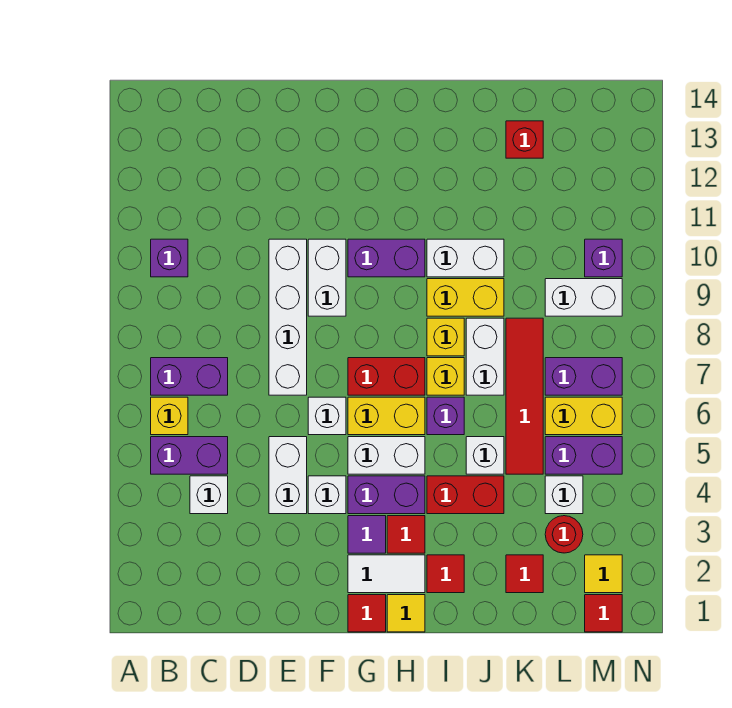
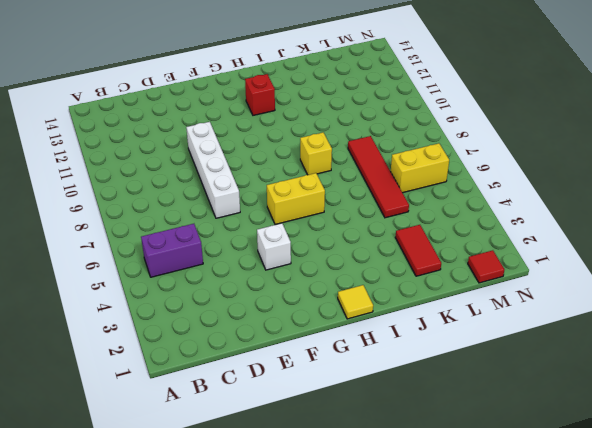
red 1x1 brick [245,74,275,115] -> red 1x1 brick moved to [506,121,543,158]
red 1x2 tile [395,225,441,276] -> red 1x1 tile [506,555,543,593]
none -> yellow 1x1 brick [151,397,188,435]
none -> purple 1x2 brick [151,358,228,395]
none -> purple 1x1 brick [151,239,188,277]
none -> white 1x1 brick [190,476,228,514]

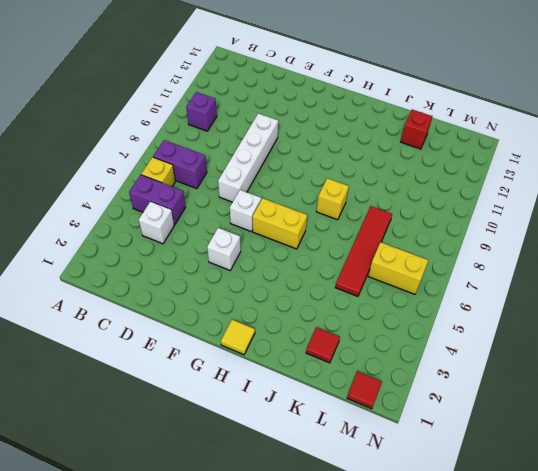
none -> white 1x2 brick [269,437,307,514]
none -> white 1x2 brick [308,239,346,316]
none -> red 1x1 tile [348,595,386,632]
none -> white 1x2 tile [348,555,425,593]

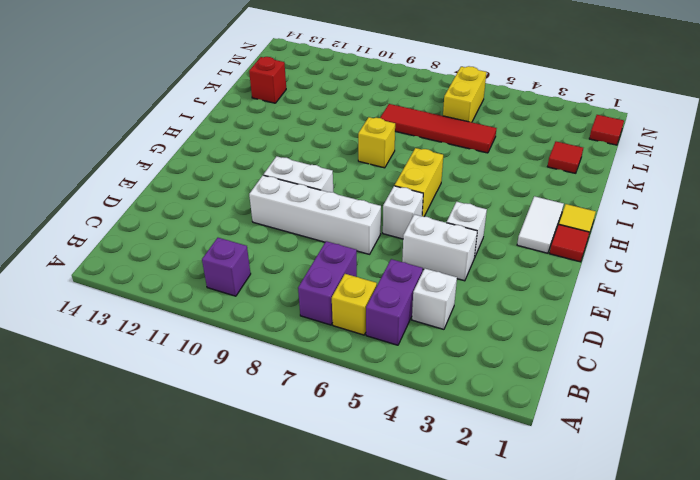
none -> purple 1x1 tile [348,516,386,553]
none -> purple 1x2 brick [348,476,425,514]
none -> white 1x2 brick [348,437,425,474]
none -> red 1x2 brick [348,358,425,395]

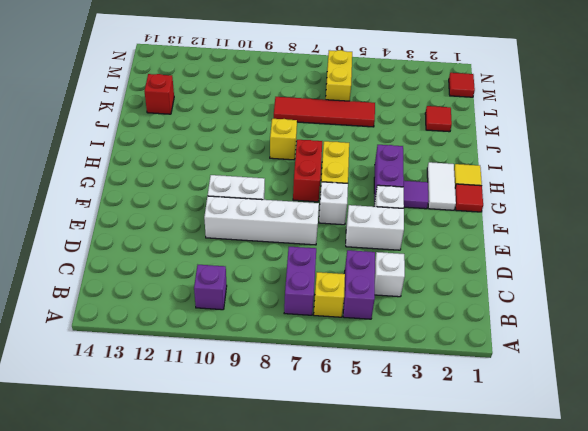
none -> white 1x2 brick [348,437,425,474]
none -> purple 1x2 brick [348,239,425,277]
none -> red 1x1 tile [387,516,425,553]
none -> red 1x1 tile [427,555,464,593]

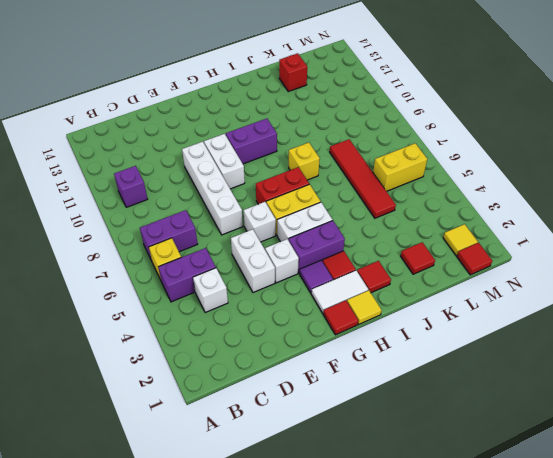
none -> red 1x2 brick [427,476,504,514]
none -> purple 1x1 brick [427,397,464,435]
none -> yellow 1x1 brick [427,358,464,395]
none -> yellow 1x2 brick [427,279,504,316]

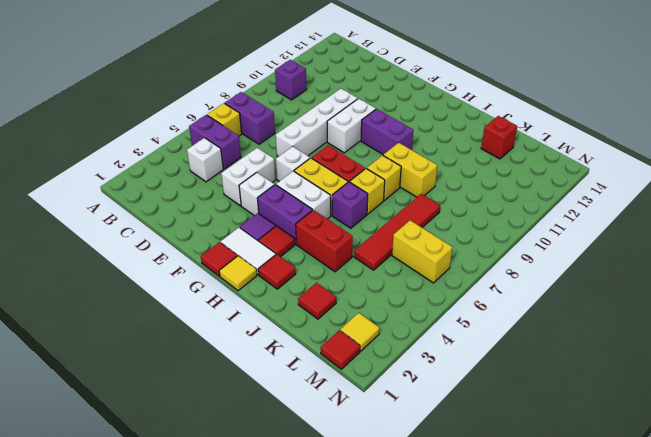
none -> white 1x2 brick [427,239,504,277]
none -> white 1x1 brick [466,437,504,474]
none -> white 1x2 brick [466,318,504,395]
none -> red 1x1 round brick [545,516,583,553]

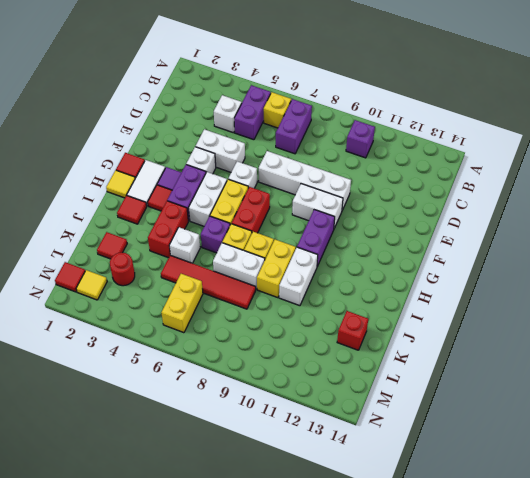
none -> white 1x1 brick [545,476,583,514]
none -> purple 1x2 brick [545,437,622,474]
none -> purple 1x2 brick [545,358,622,395]
none -> white 1x2 brick [545,279,622,316]

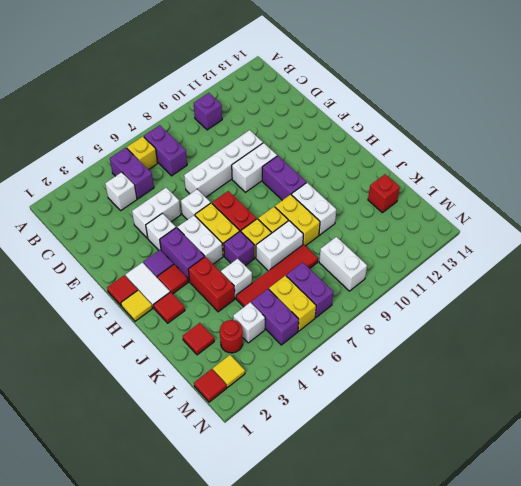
none -> purple 1x1 brick [585,239,622,277]

